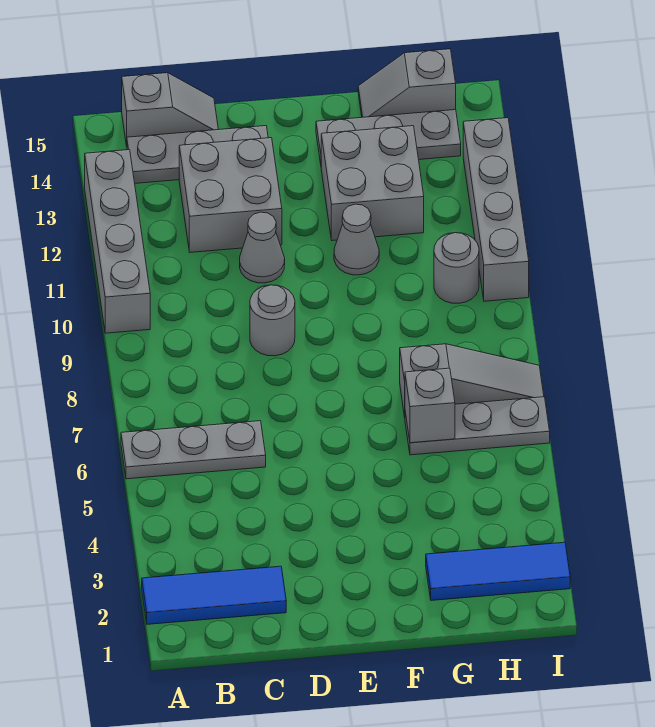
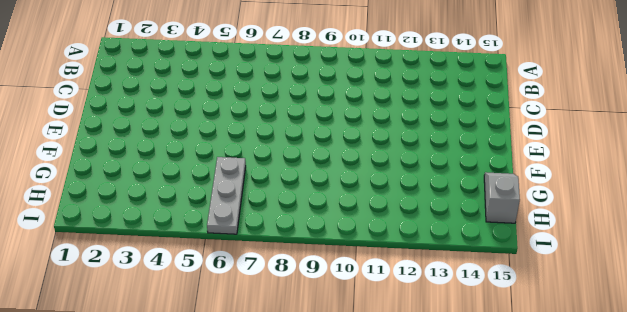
none -> blue 1x3 tile [142,566,286,624]
none -> grey 1x3 plate [121,421,266,479]
none -> grey 1x4 brick [85,150,150,333]

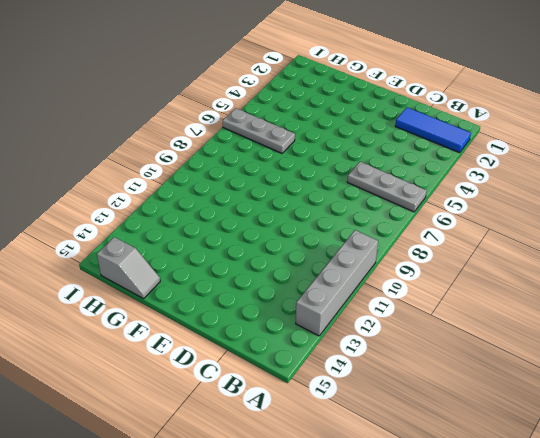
none -> grey 1x3 plate [127,126,268,183]
none -> grey 1x2 slope [122,73,218,146]
none -> grey 2x2 brick [179,138,282,252]

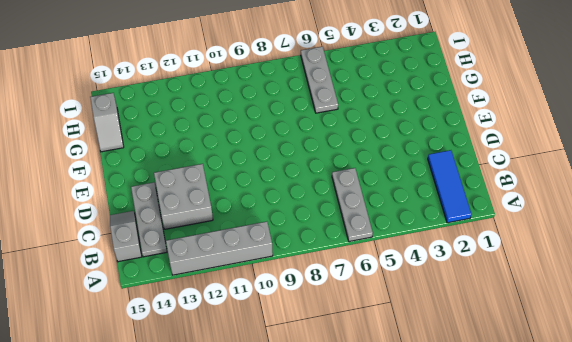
none -> grey 1x1 round brick [250,285,295,356]
none -> grey 1x1 cone [240,212,285,283]
none -> grey 1x1 cone [334,204,379,275]

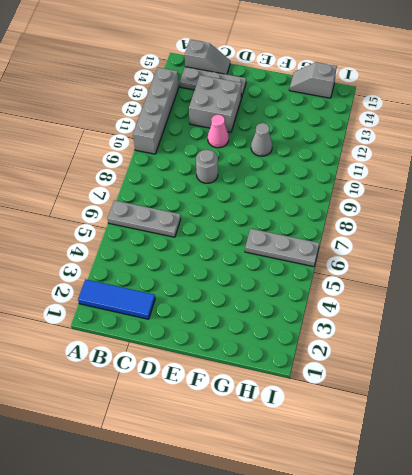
pink 1x1 cone [208,115,229,148] -> grey 1x1 cone [240,212,285,283]
none -> grey 2x2 brick [321,126,424,240]
none -> grey 1x3 plate [316,110,461,164]
none -> blue 1x3 tile [426,542,570,600]

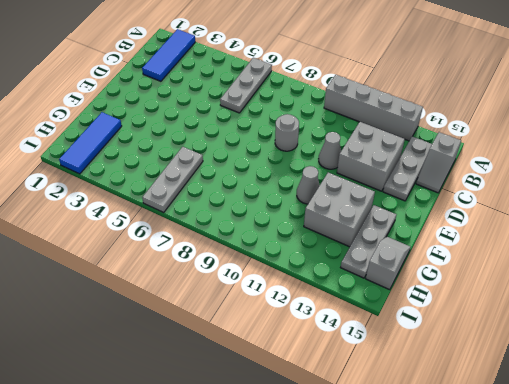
none -> grey 1x3 slope [400,344,544,417]
none -> grey 1x1 round brick [434,233,479,303]
none -> grey 1x4 brick [463,118,529,301]

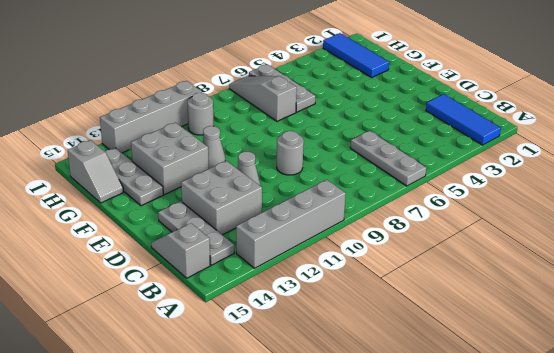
none -> grey 1x1 brick [405,368,455,443]

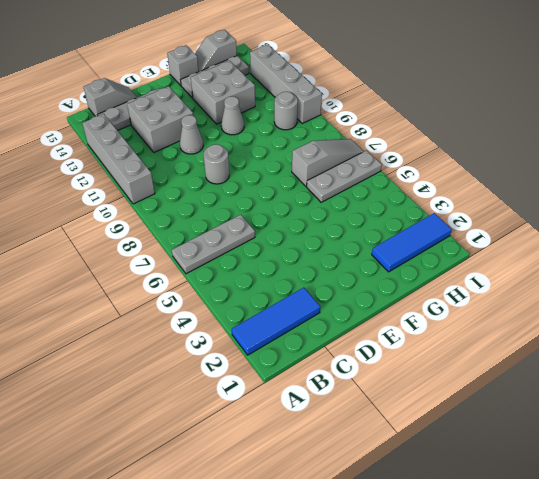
grey 1x1 brick [167,45,199,85] -> grey 1x1 brick moved to [405,368,455,443]

